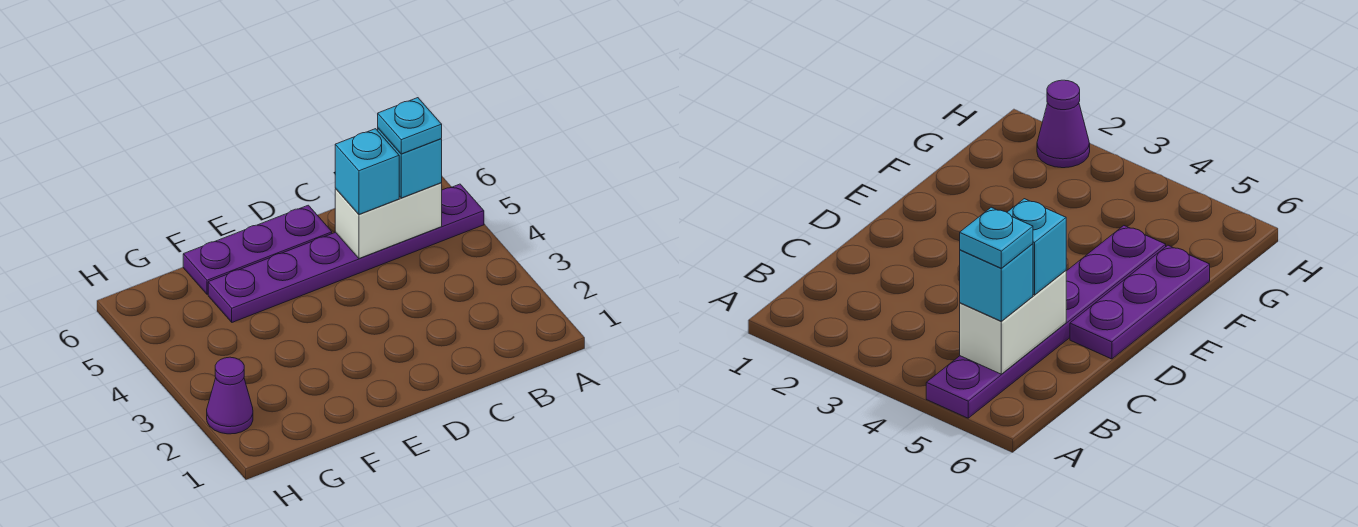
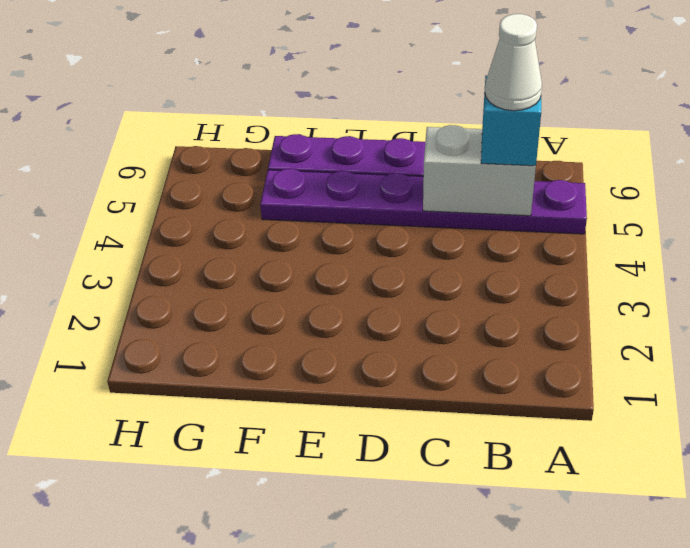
white 1x1 cone [485,14,542,111] -> cyan 1x1 plate [378,98,442,154]
none -> purple 1x1 cone [207,357,253,434]
none -> cyan 1x1 brick [335,129,399,215]

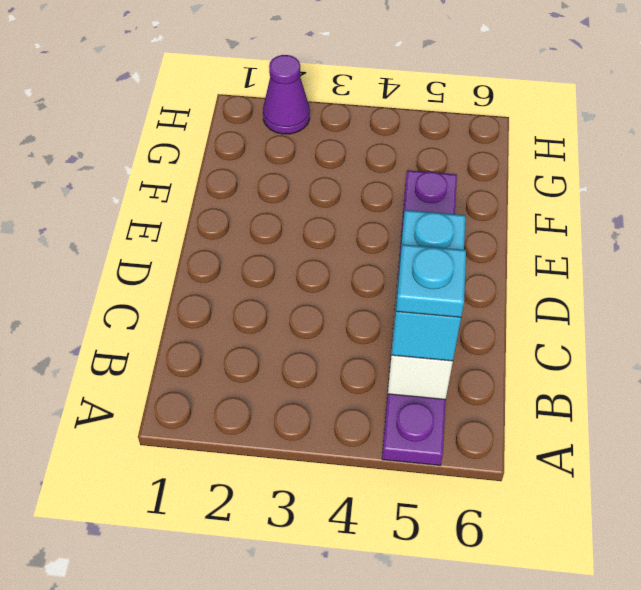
none -> purple 1x3 plate [183,205,332,294]

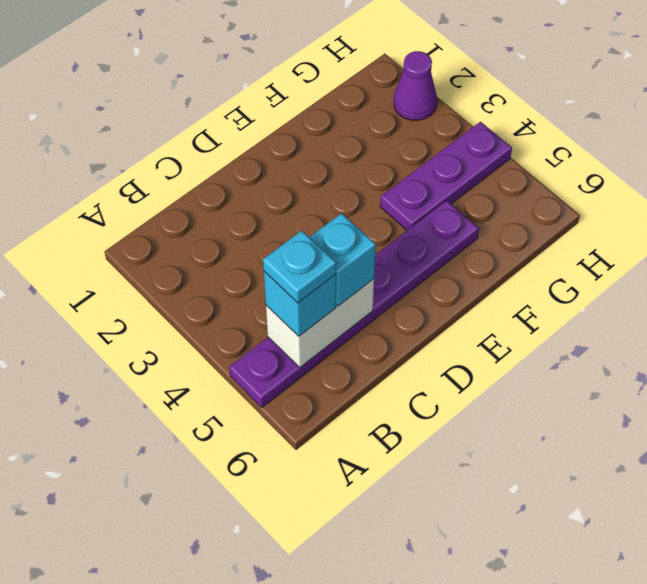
purple 1x3 plate [380,122,512,230] -> purple 1x3 plate moved to [183,205,332,294]

